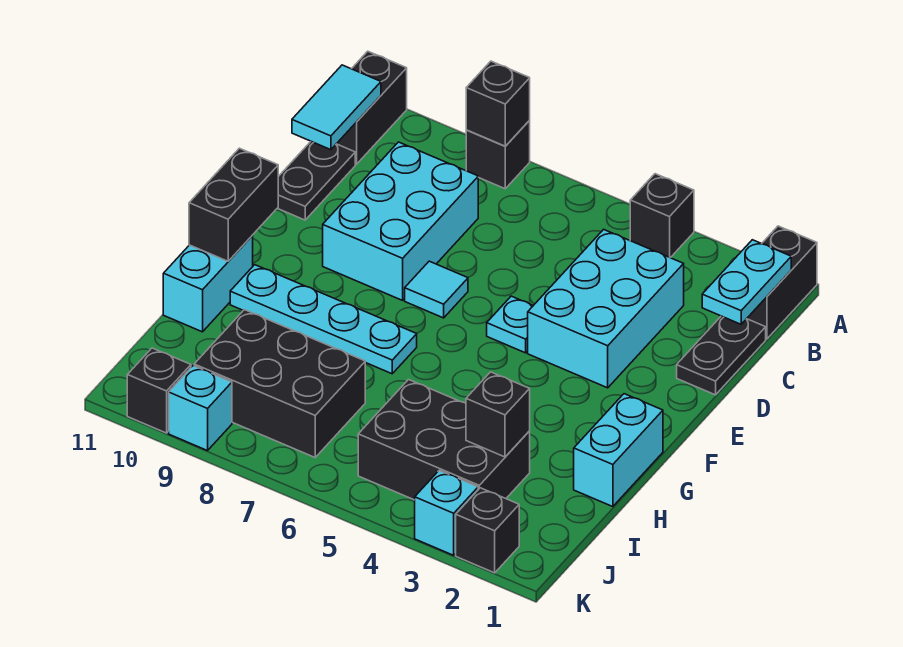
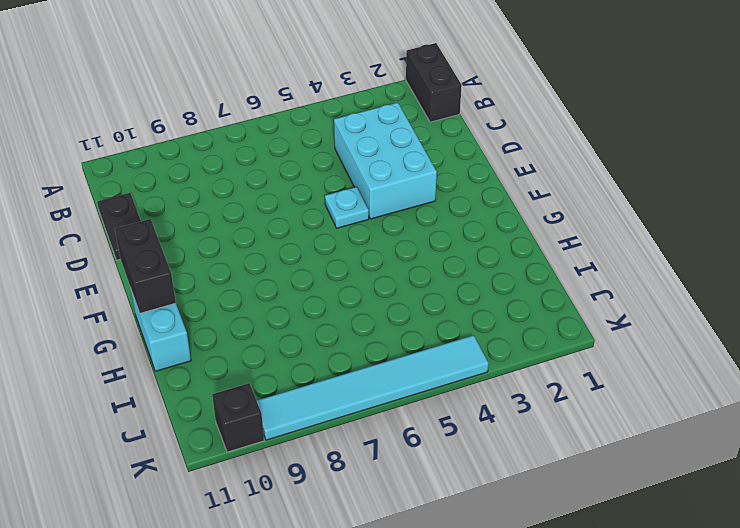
cyan 1x6 tile [257,335,489,440] -> cyan 1x1 brick [169,366,232,451]
none -> black 1x1 brick [630,174,694,258]
none -> black 1x1 brick [466,120,530,189]
none -> black 1x2 brick [337,51,407,164]

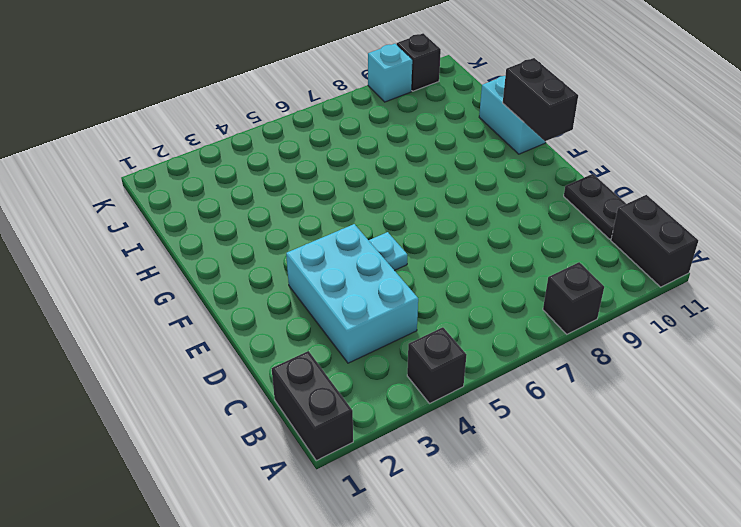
none -> black 1x2 plate [677,316,766,395]
none -> cyan 2x3 brick [323,142,478,300]
none -> cyan 1x1 tile [405,261,468,318]

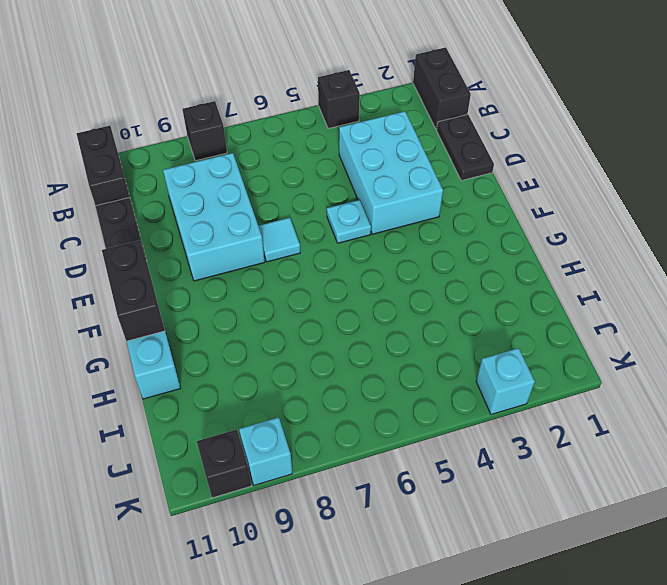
none -> cyan 1x2 brick [574,394,663,507]
none -> cyan 1x4 plate [230,265,417,374]
none -> black 2x3 brick [358,380,530,500]

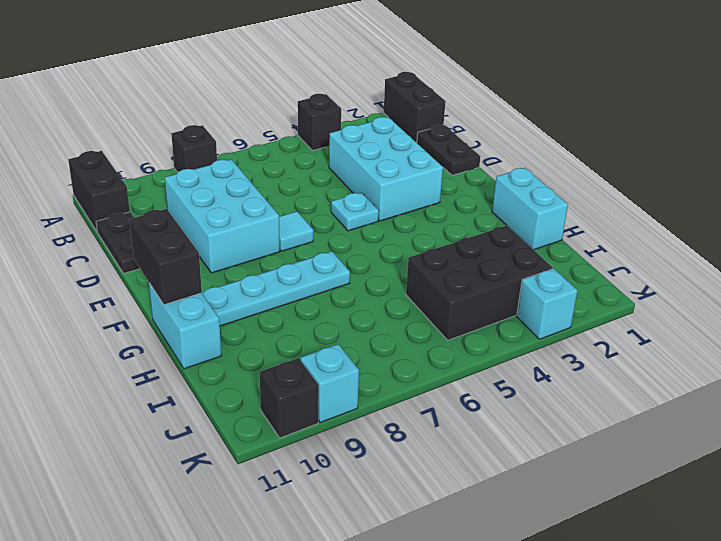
none -> black 2x3 brick [194,310,365,457]
none -> black 1x1 brick [456,488,519,573]
none -> black 1x1 brick [466,61,530,146]

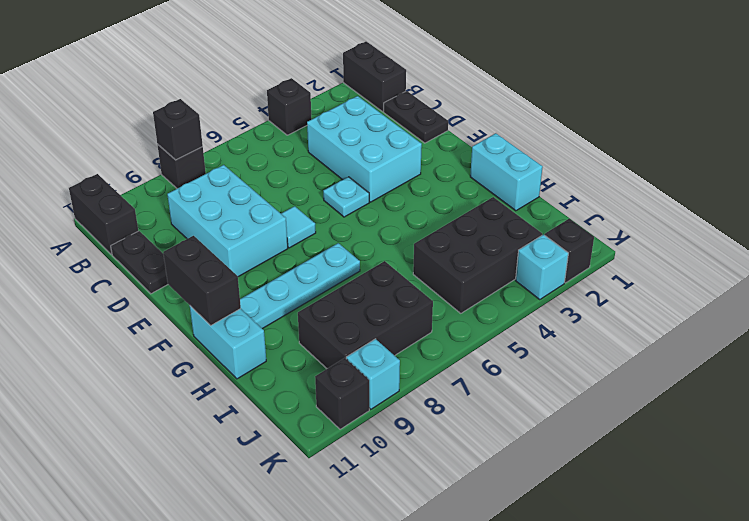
none -> cyan 1x2 plate [702,240,791,324]
none -> cyan 1x2 tile [292,65,381,150]
none -> black 1x1 brick [466,372,530,457]

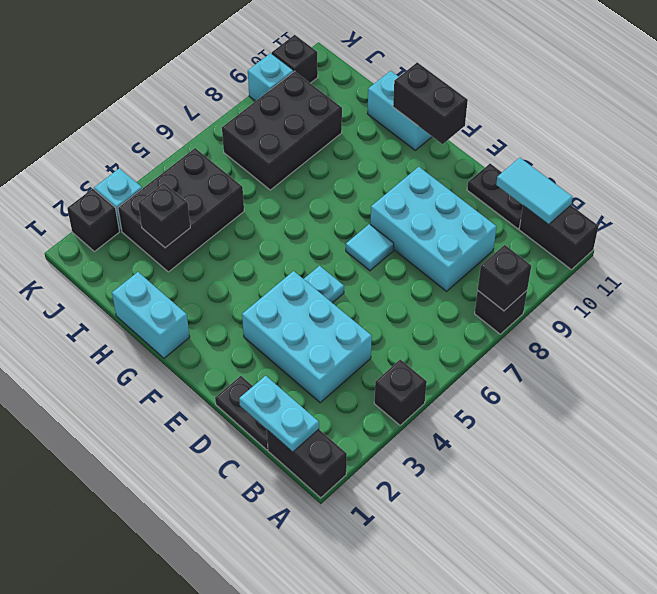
none -> cyan 1x4 plate [230,265,417,374]

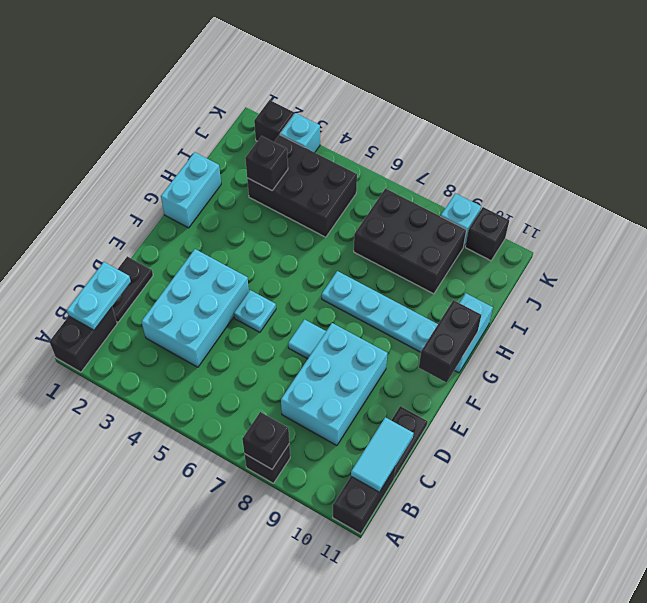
none -> black 1x1 brick [630,174,694,258]

